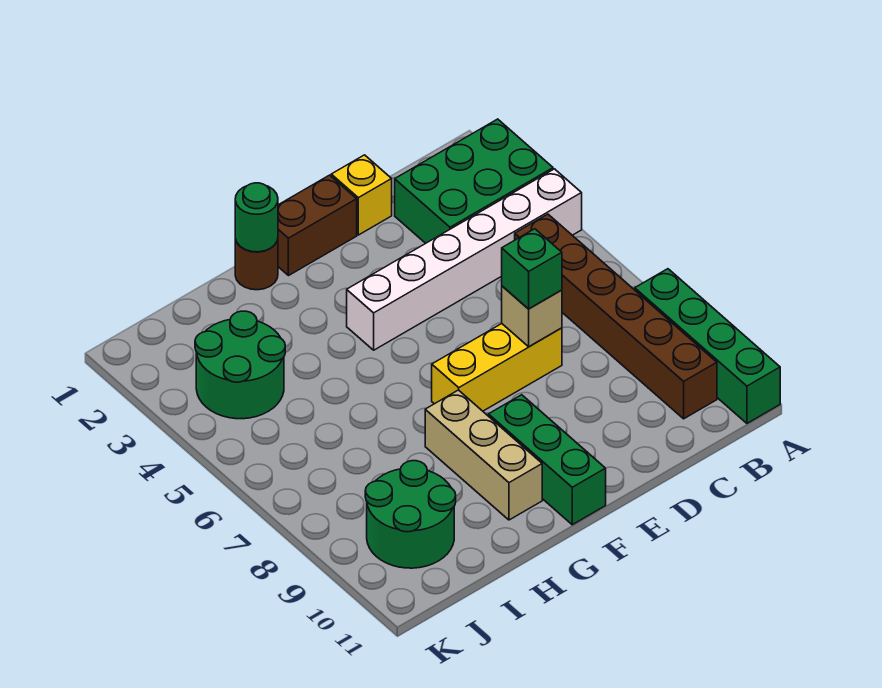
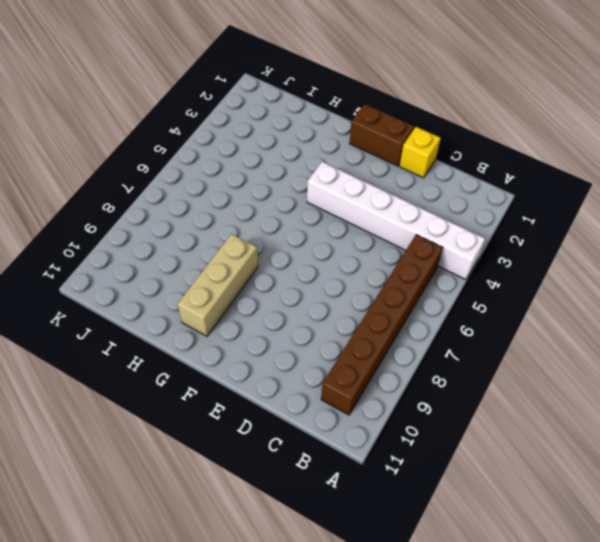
none -> green 2x3 brick [395,119,553,243]
none -> green 1x4 brick [635,269,780,423]
none -> yellow 1x3 brick [432,324,562,411]

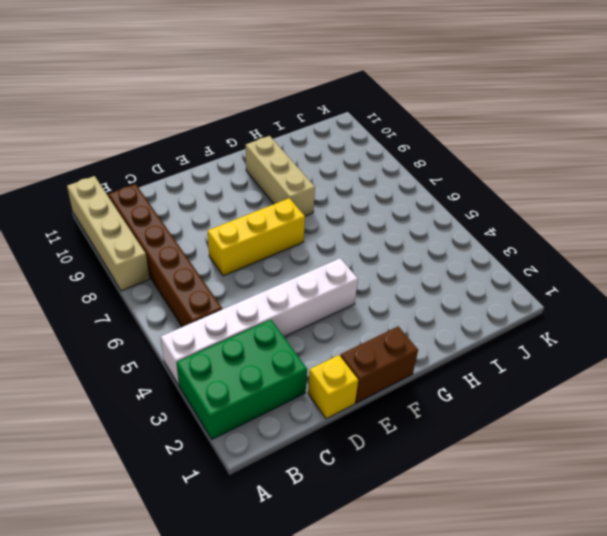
tan 1x4 brick [67,176,149,291] -> green 1x4 brick [635,269,780,423]
none -> green 1x3 brick [488,395,606,525]
none -> brown 1x1 round brick [235,239,278,290]
none -> green 2x2 round brick [195,311,285,419]

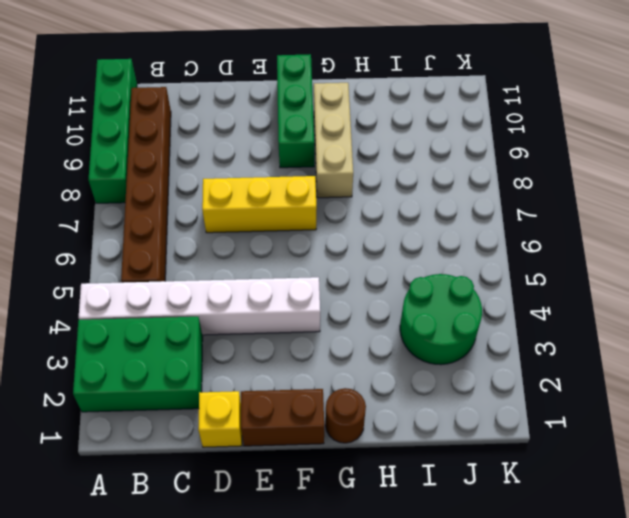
none -> green 2x2 round brick [365,461,456,568]
none -> tan 1x1 brick [502,286,562,347]
none -> green 1x1 round brick [235,183,278,252]

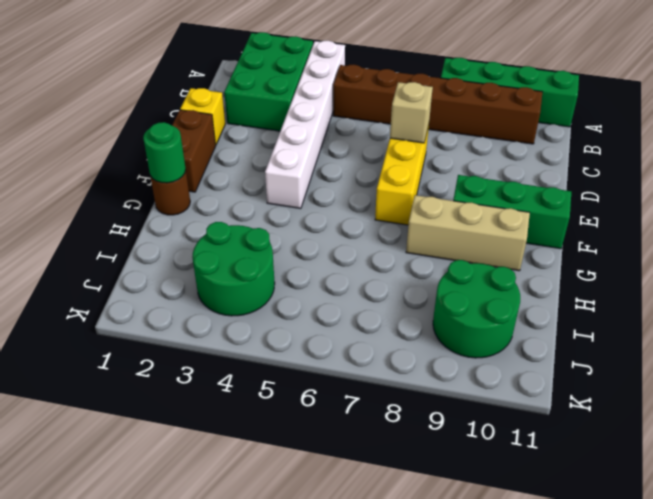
none -> green 1x1 brick [502,229,562,309]

